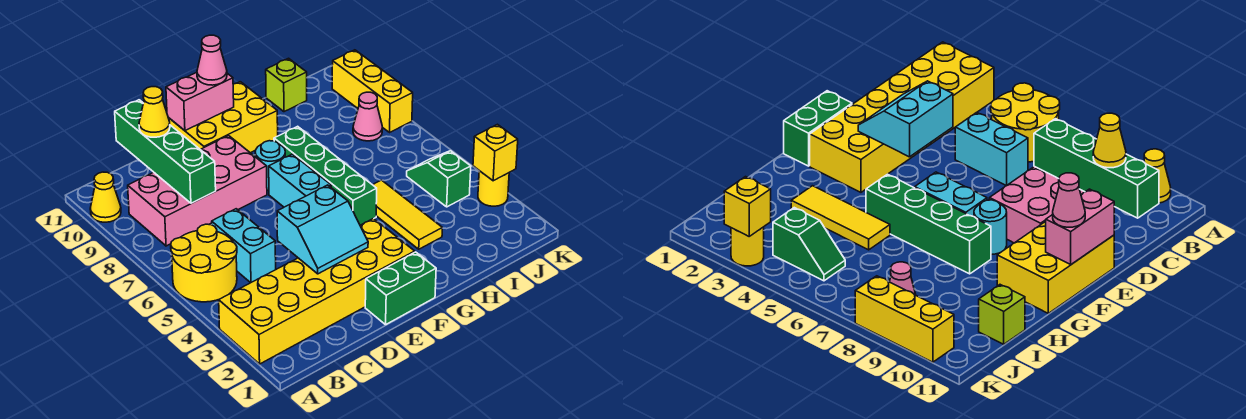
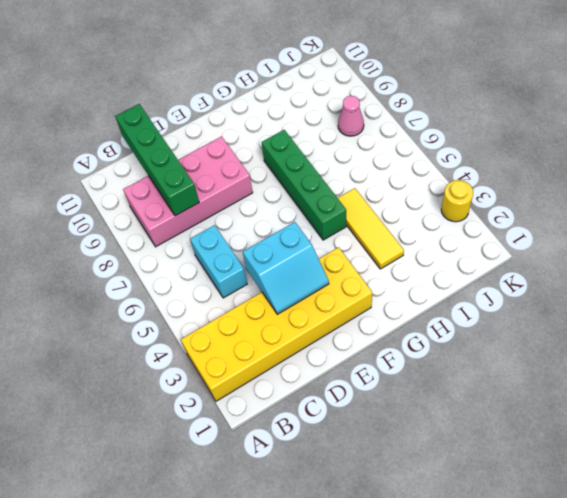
none -> yellow 2x2 round brick [171,224,237,302]
none -> yellow 1x1 cone [90,172,121,222]
none -> green 1x2 brick [365,252,436,325]

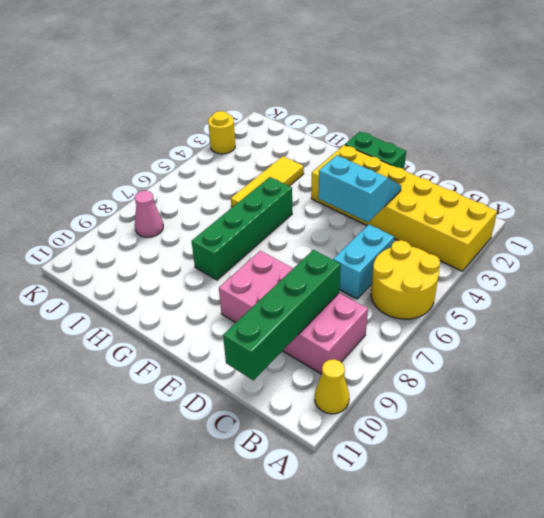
none -> yellow 2x3 brick [168,82,278,153]
none -> cyan 1x2 brick [269,154,331,207]
none -> cyan 1x1 round brick [255,141,285,190]

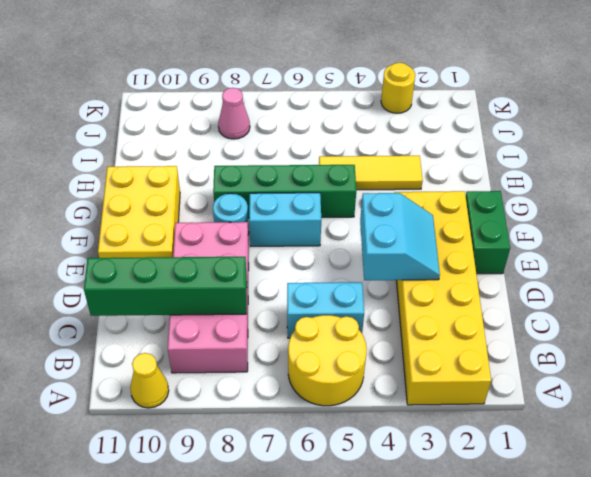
none -> lime 1x1 brick [266,58,307,112]
none -> green 1x2 slope [407,151,471,207]
none -> yellow 1x3 brick [332,50,413,132]

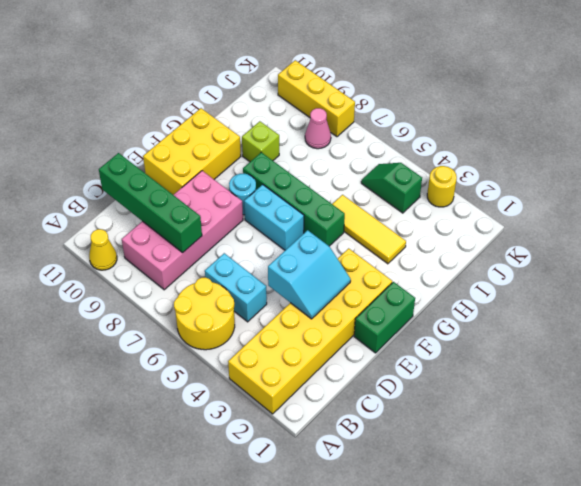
lime 1x1 brick [242,121,279,162] -> lime 1x1 brick moved to [266,58,307,112]
none -> pink 1x2 brick [166,72,234,131]
none -> yellow 1x1 brick [473,124,518,181]
none -> yellow 1x1 cone [139,87,170,137]

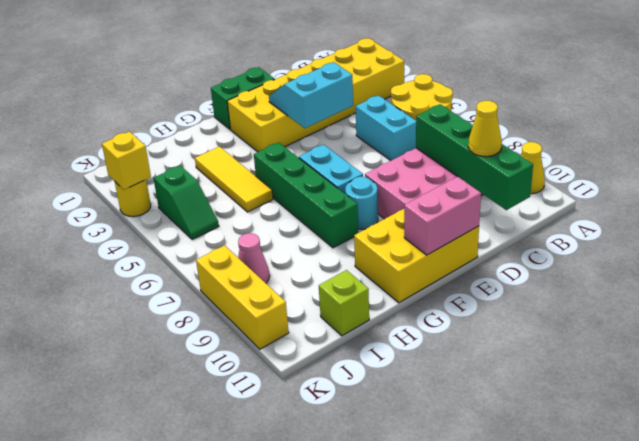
none -> pink 1x1 cone [197,35,227,85]

